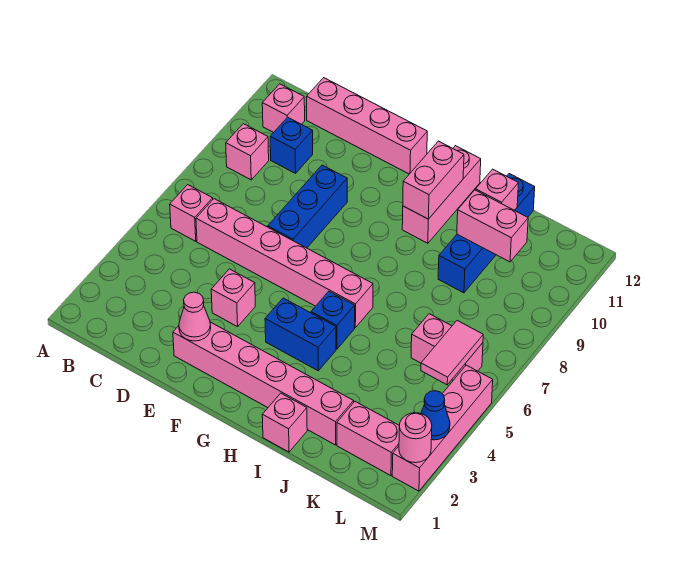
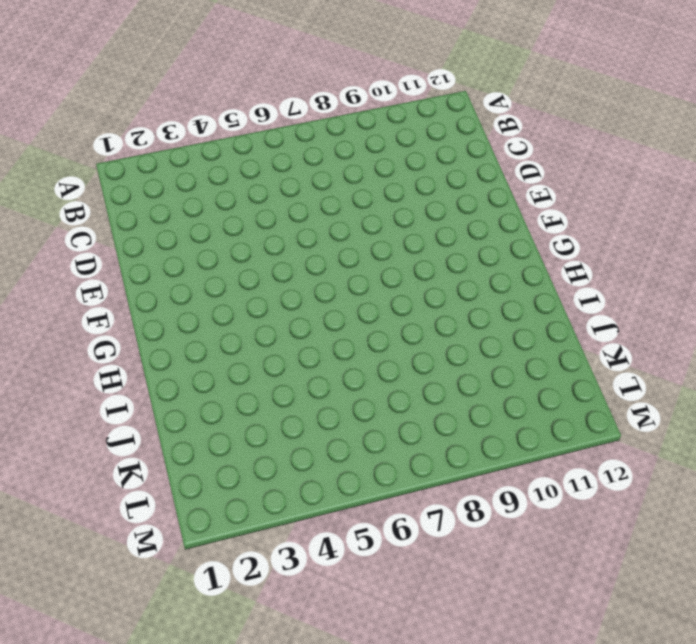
none -> pink 1x1 brick [170,185,213,241]
none -> pink 1x1 brick [226,124,269,180]
none -> pink 1x1 brick [262,84,305,132]

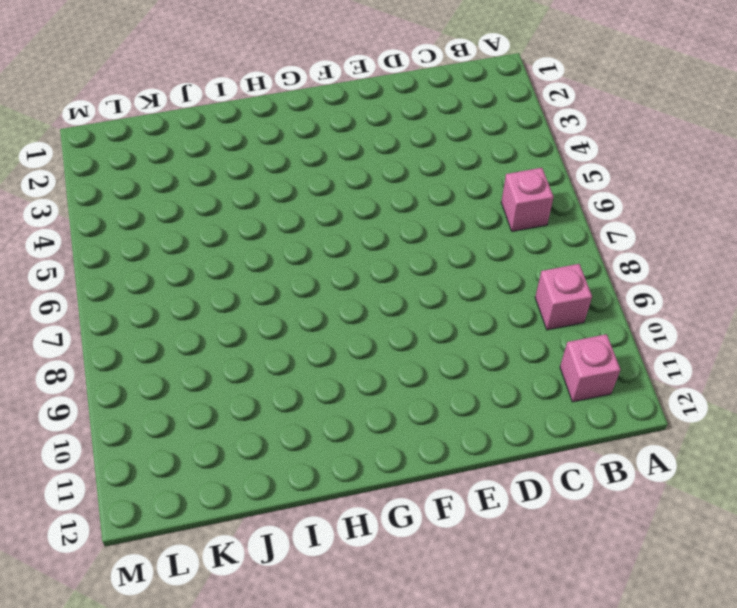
none -> pink 1x6 brick [196,199,373,327]
none -> blue 1x1 brick [270,117,313,173]
none -> pink 1x4 brick [307,78,427,174]

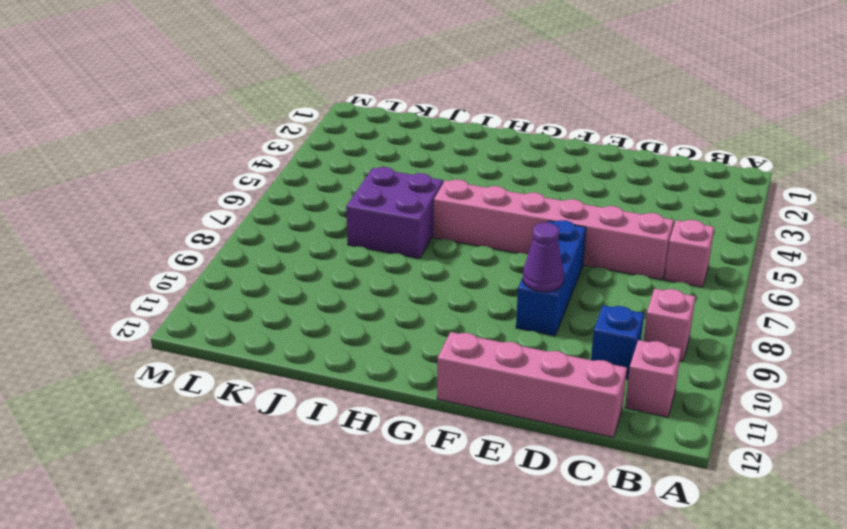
purple 1x1 cone [523,223,564,292] -> none
purple 2x2 brick [346,167,443,259] -> none
none -> pink 1x6 brick [173,322,354,445]
none -> pink 1x1 brick [211,269,255,327]
none -> blue 1x2 brick [265,298,336,371]

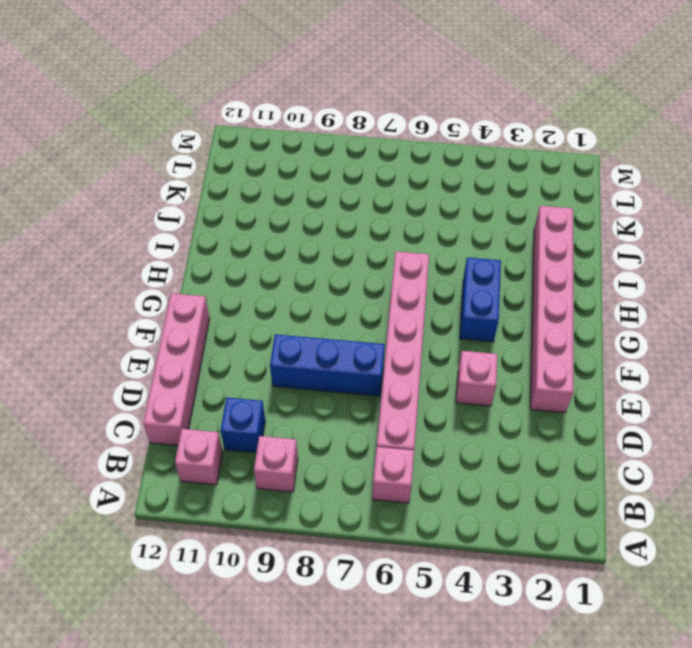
none -> blue 1x1 brick [311,291,355,349]
none -> pink 1x3 brick [402,146,481,243]
none -> pink 1x1 brick [262,393,307,452]

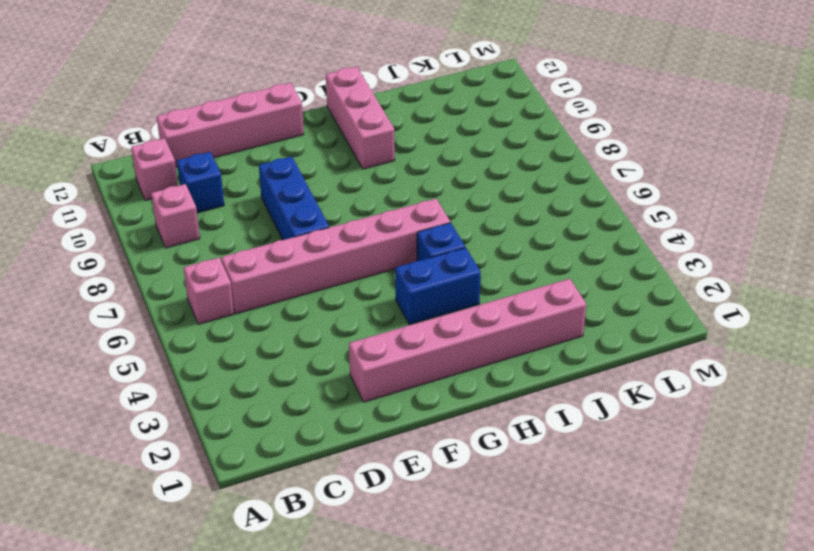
none -> pink 1x1 brick [211,269,255,327]
none -> pink 1x1 brick [262,393,307,452]
none -> blue 1x4 brick [438,174,535,293]

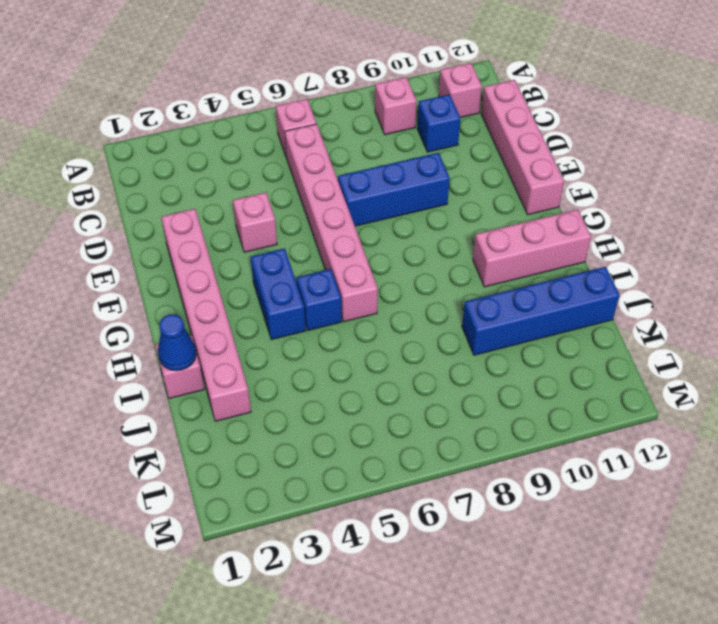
blue 1x1 cone [158,315,196,371] -> blue 1x1 cone moved to [421,391,450,440]
none -> pink 1x2 brick [337,402,399,476]
none -> pink 1x2 brick [411,314,483,380]
none -> pink 1x4 brick [392,365,493,491]

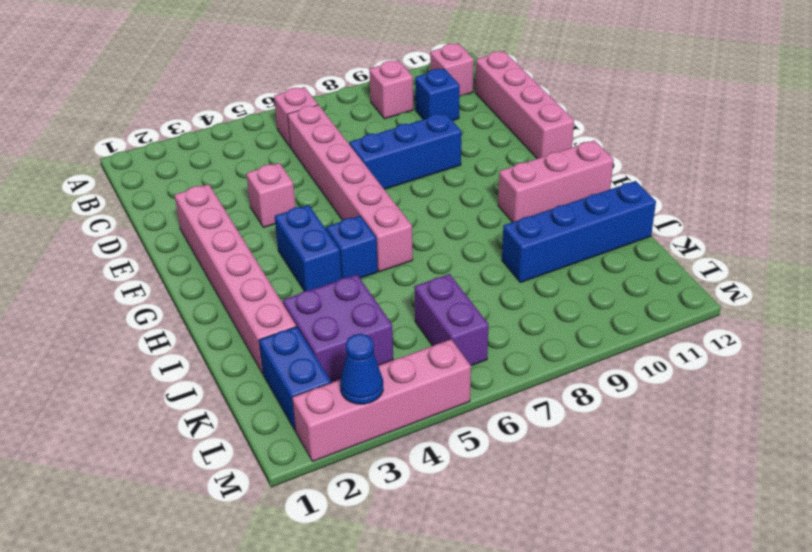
purple 2x2 brick [283,275,393,383] -> none
blue 1x2 brick [259,327,331,431] -> pink 1x2 brick [337,402,399,476]
purple 1x2 brick [414,274,489,366] -> pink 1x2 brick [411,314,483,380]
none -> pink 1x1 brick [262,393,307,452]
none -> pink 1x1 cone [179,292,211,341]
none -> pink 1x2 brick [403,141,464,219]

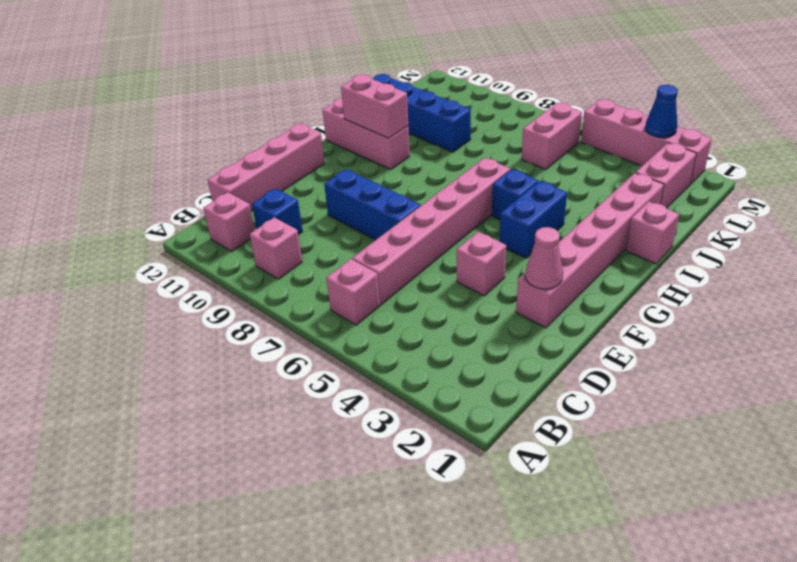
none -> pink 1x2 brick [457,190,528,262]
none -> pink 1x1 brick [476,169,518,210]
none -> pink 1x2 tile [421,321,483,385]

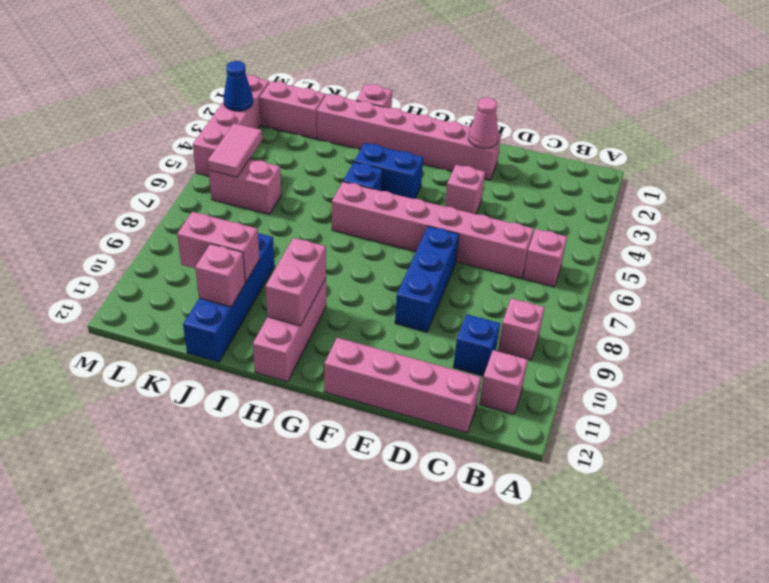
none -> pink 1x1 round brick [399,413,432,463]

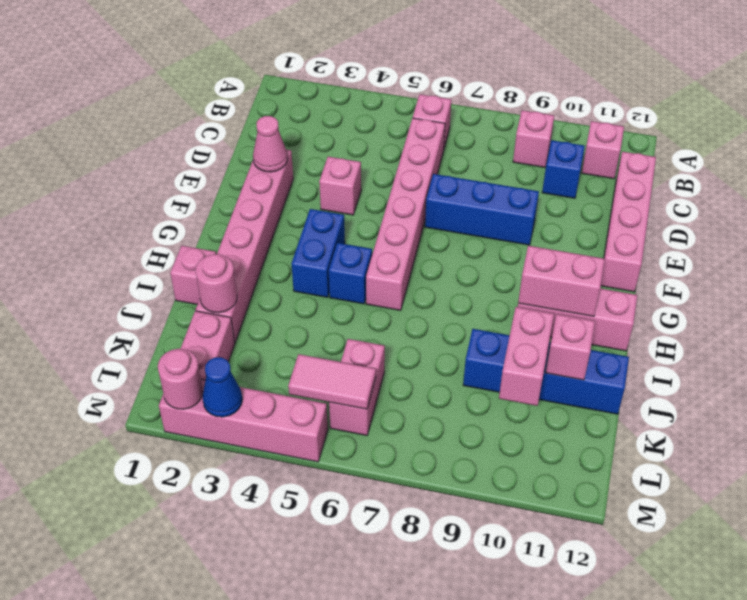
pink 1x1 round brick [195,254,237,313] -> none

